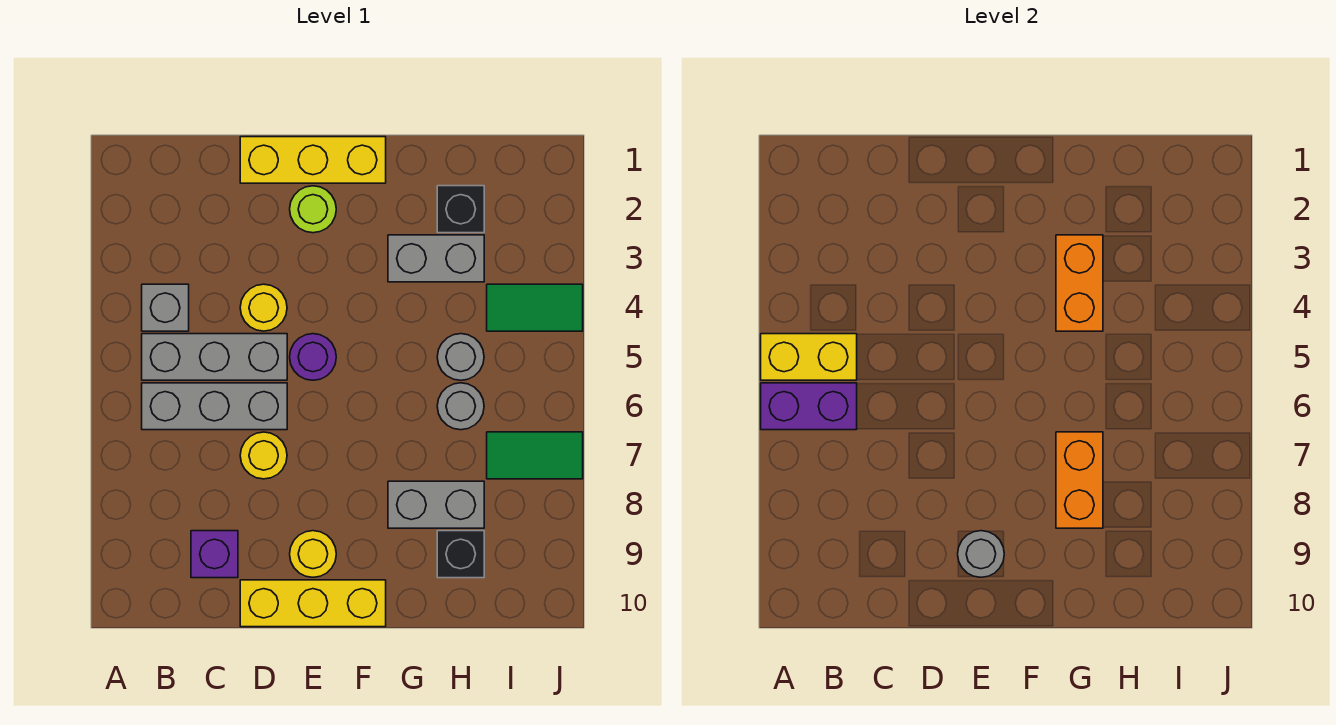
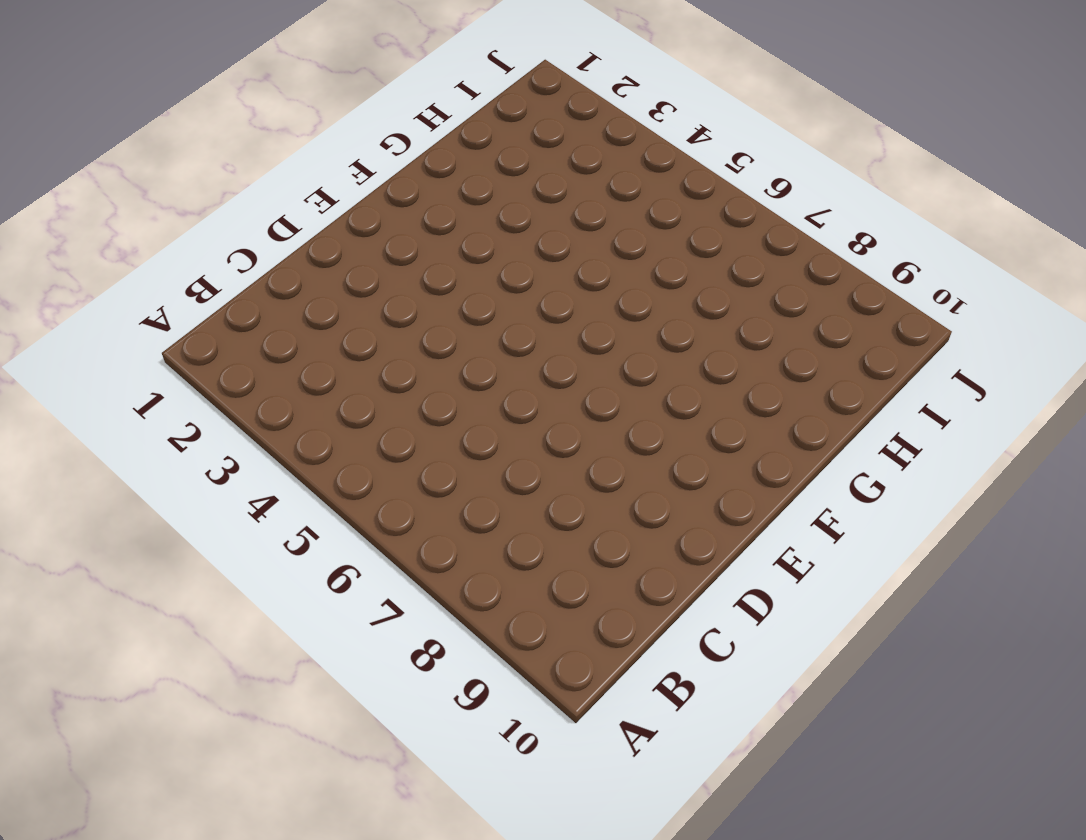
none -> grey 1x1 brick [142,284,189,331]
none -> grey 1x3 brick [142,334,287,380]
none -> grey 1x3 brick [142,383,287,430]

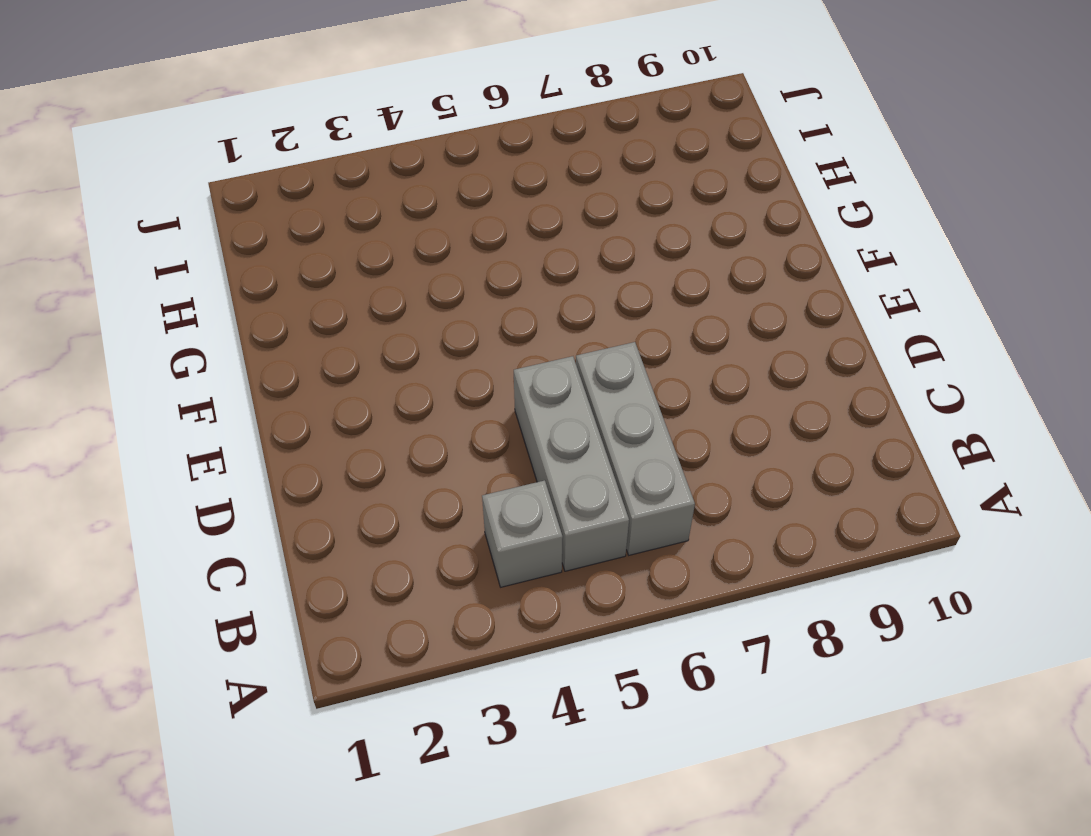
none -> purple 1x1 brick [191,531,238,578]
none -> yellow 1x3 brick [240,137,386,183]
none -> yellow 1x1 round brick [240,284,287,331]

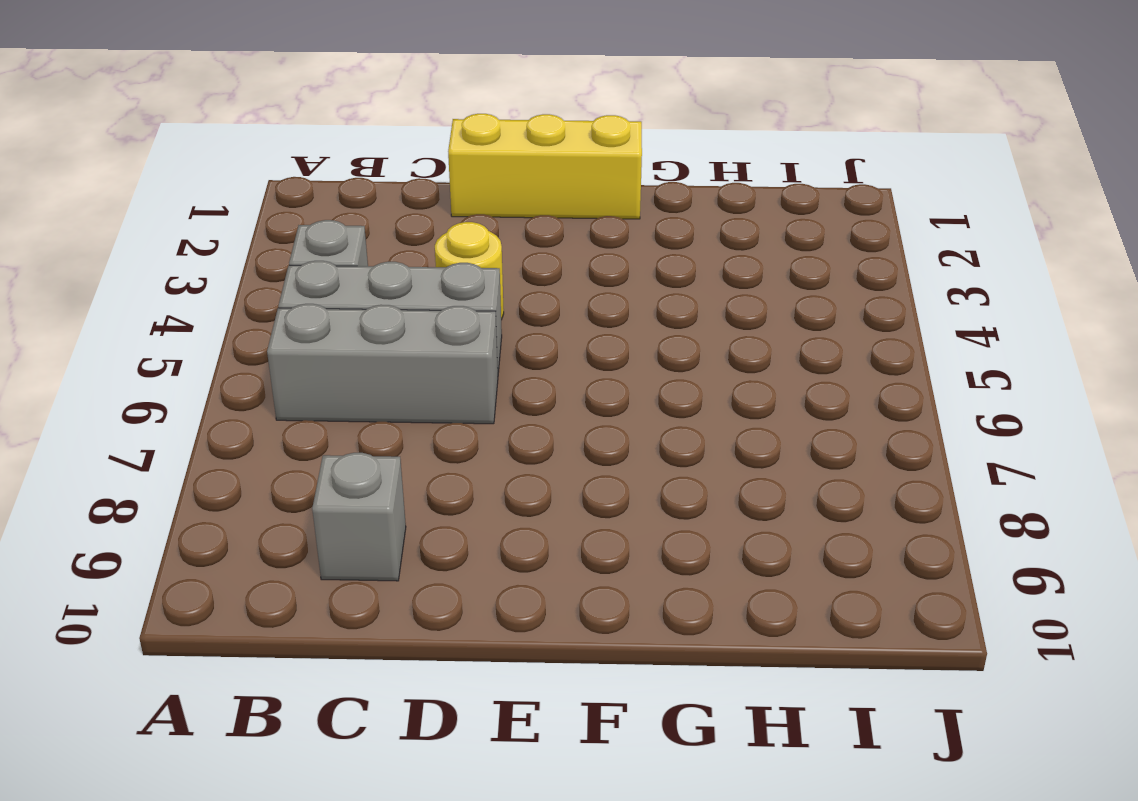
grey 1x1 brick [312,453,406,581] -> purple 1x1 brick [191,531,238,578]
none -> yellow 1x1 round brick [240,432,287,479]
none -> yellow 1x3 brick [240,580,386,627]
none -> lime 1x1 round brick [290,186,336,233]

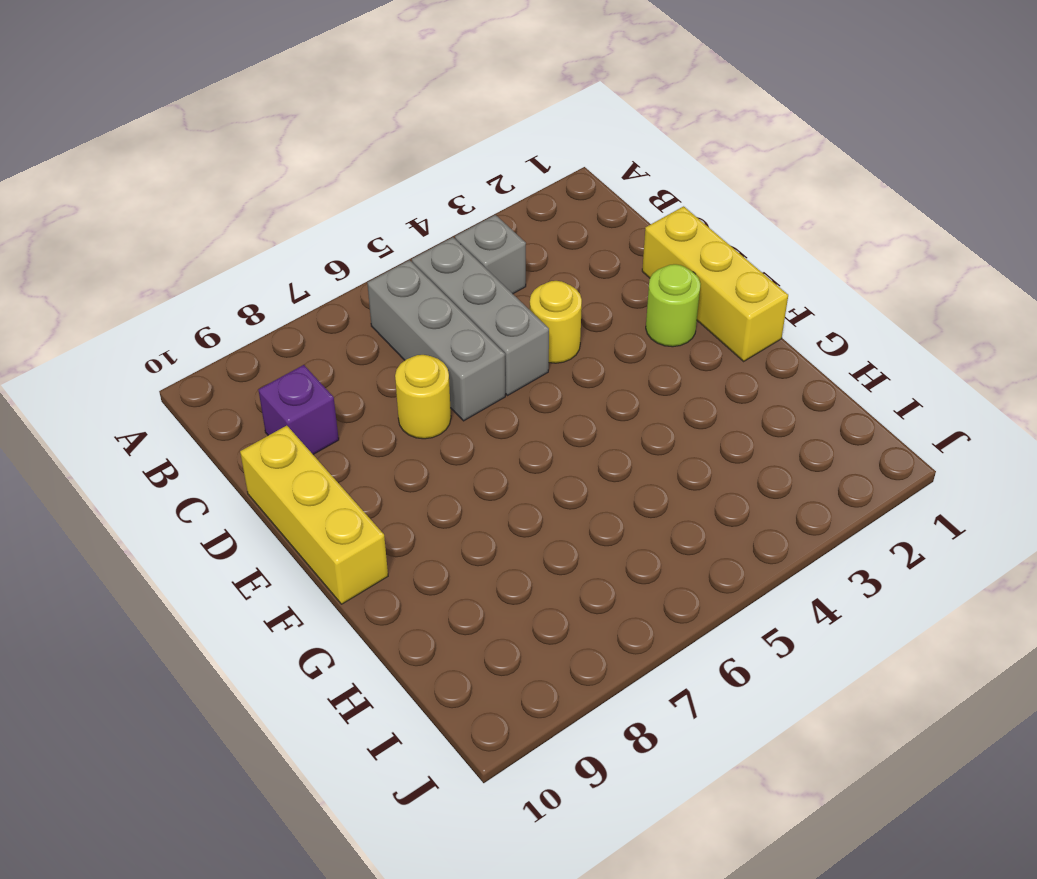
none -> purple 1x1 round brick [290,334,336,380]
none -> yellow 1x1 round brick [290,531,336,577]
none -> grey 1x2 brick [388,235,484,282]

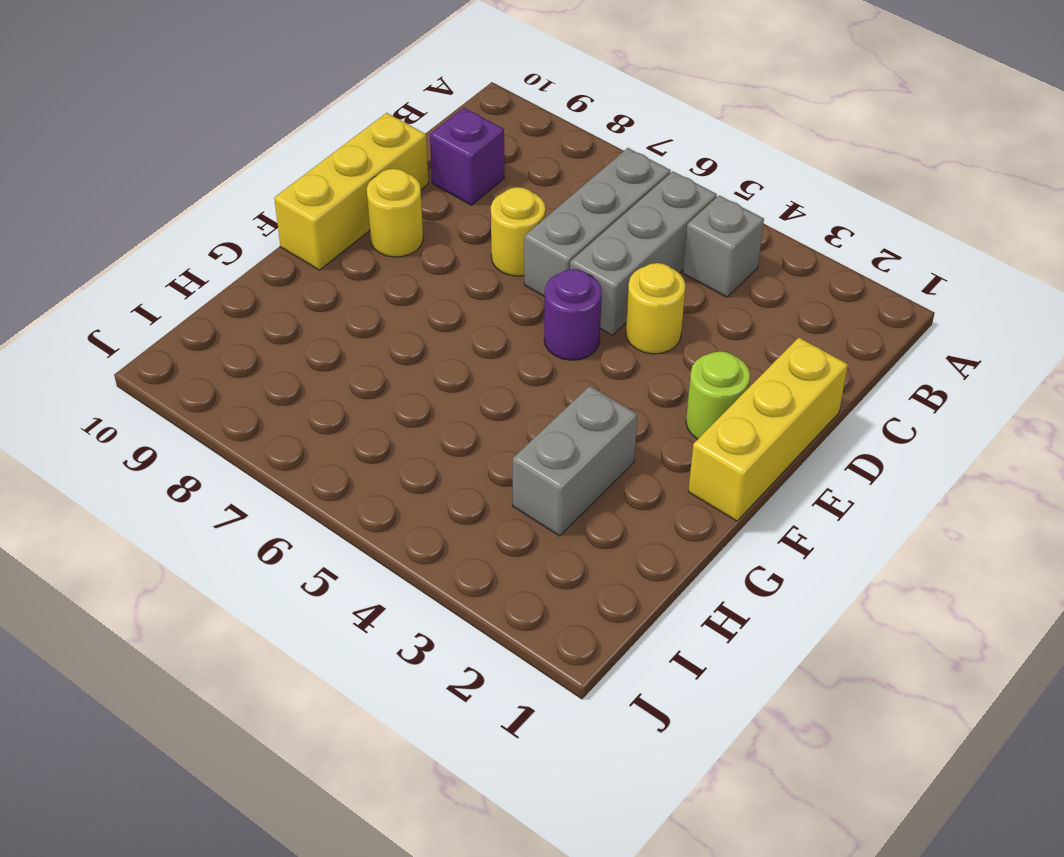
none -> grey 1x2 brick [388,481,484,528]
none -> black 1x1 brick [437,186,484,233]
none -> grey 1x1 round brick [437,334,484,380]

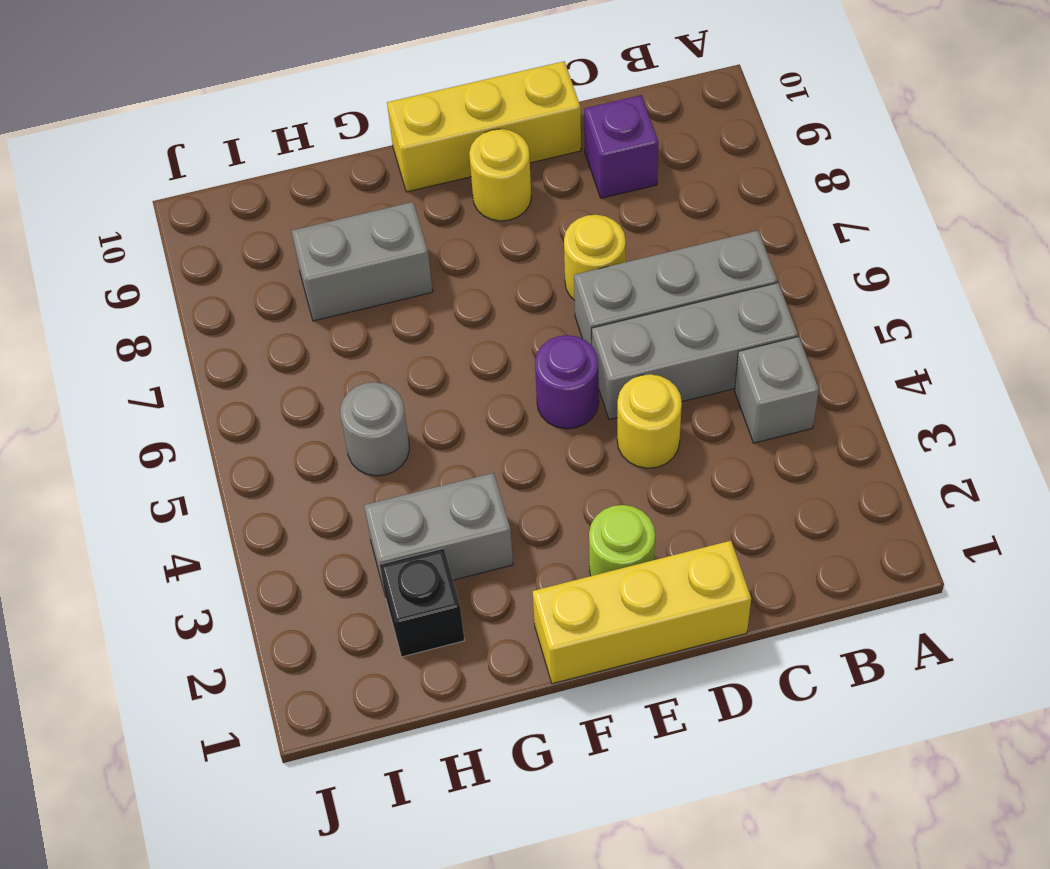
none -> grey 1x1 round brick [437,383,484,430]
none -> black 1x1 brick [437,531,484,578]
none -> green 1x2 tile [487,284,583,331]

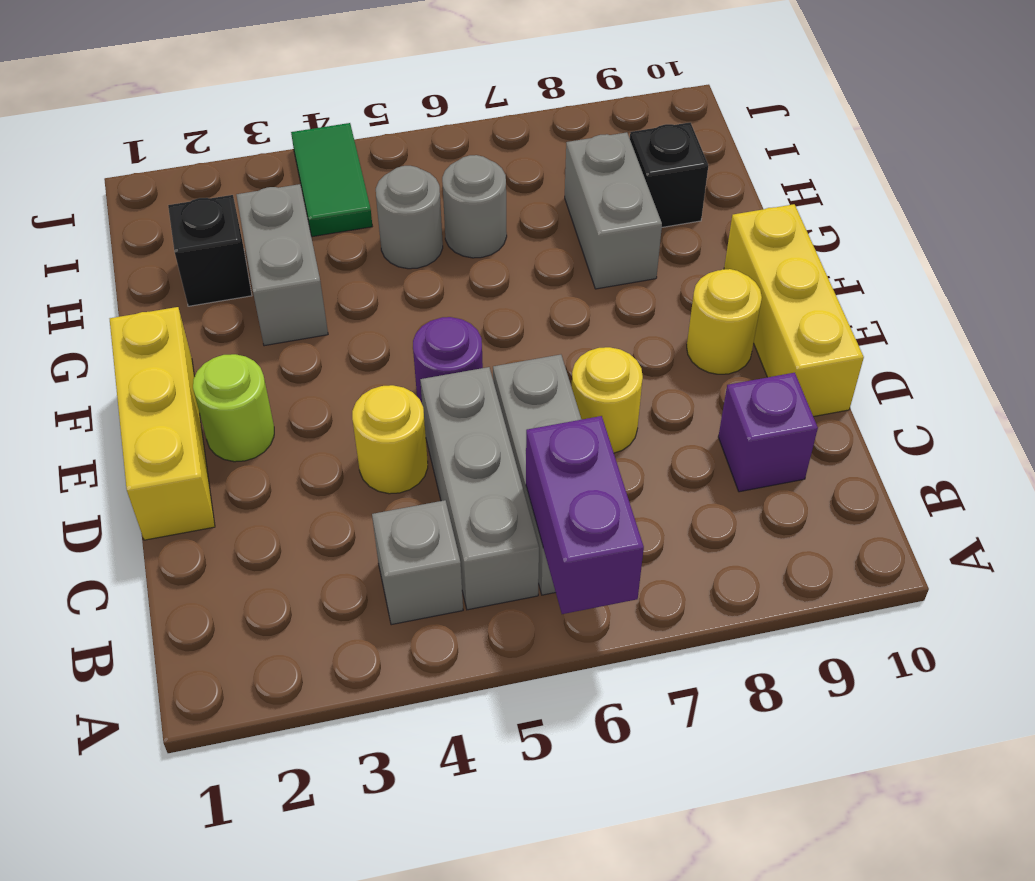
none -> green 1x2 tile [487,432,583,479]
none -> yellow 1x2 brick [761,334,857,380]
none -> grey 1x1 round brick [958,531,1004,577]

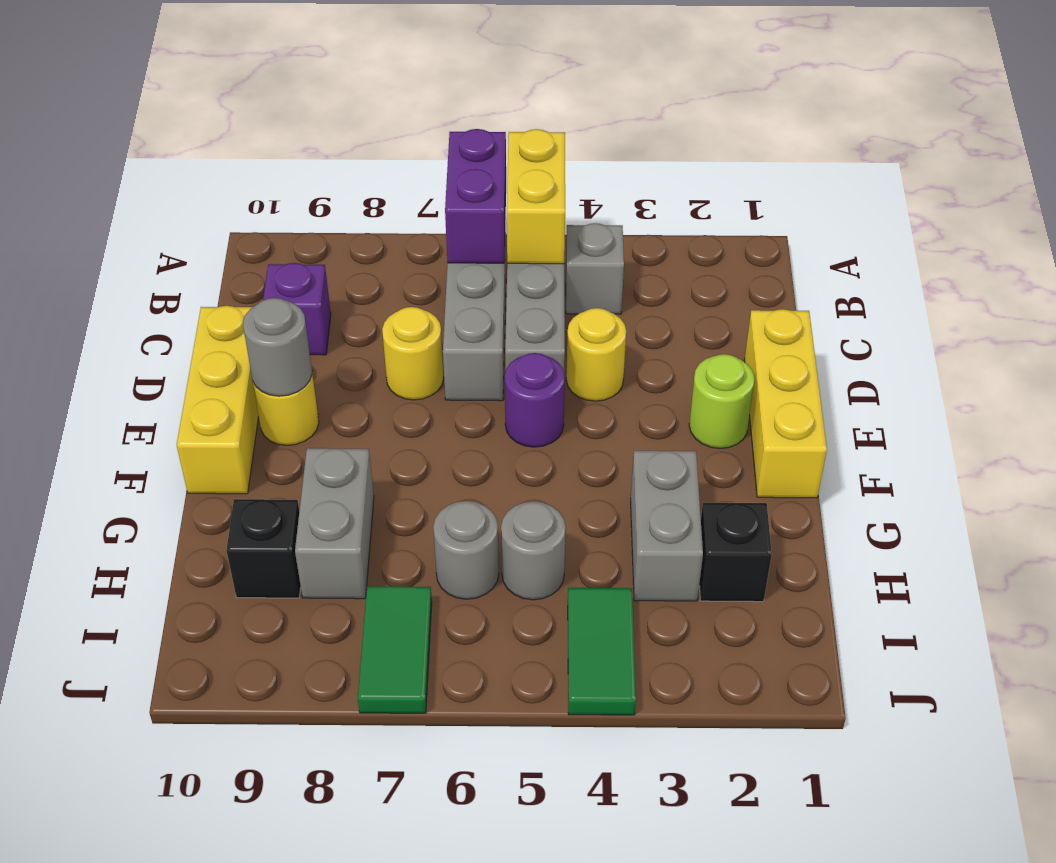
none -> orange 1x2 brick [1056,235,1103,331]
none -> orange 1x2 brick [1056,432,1103,528]

